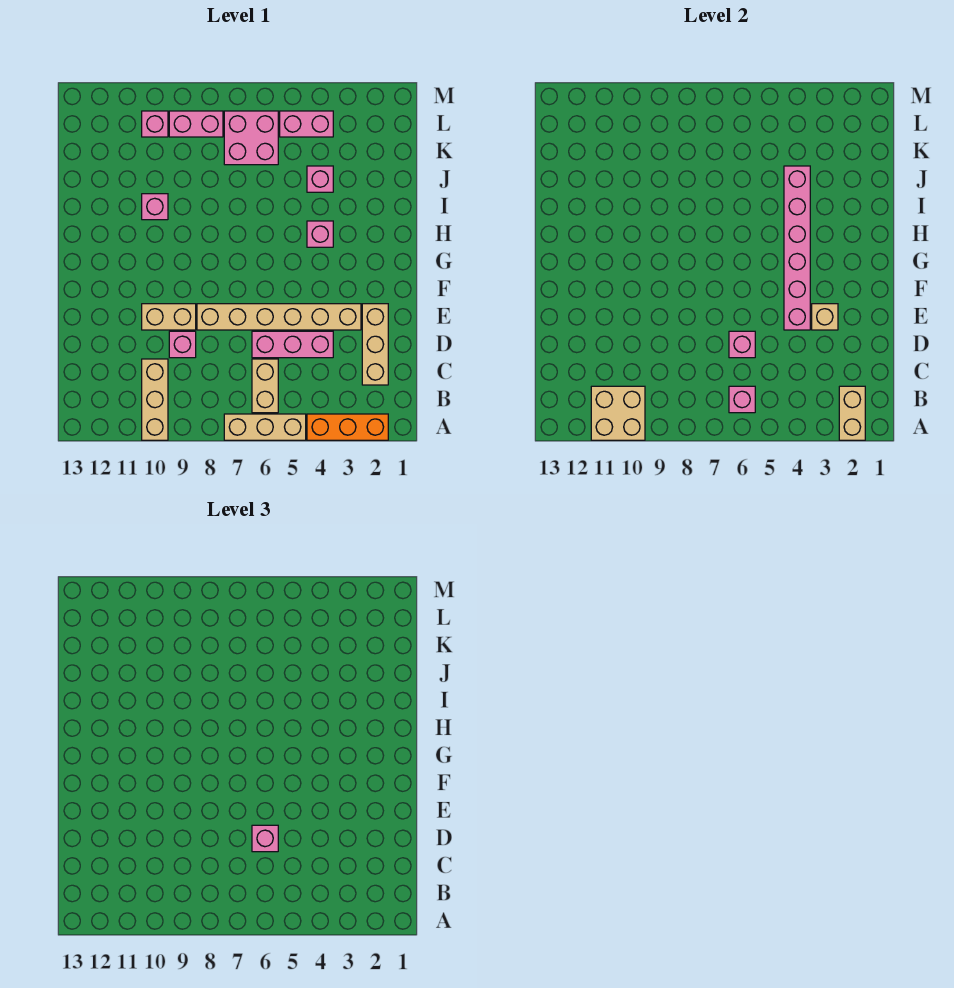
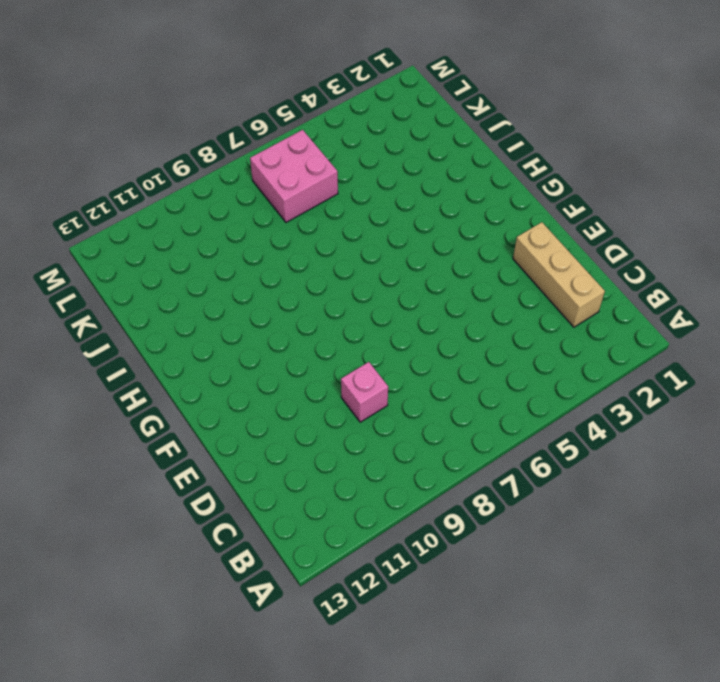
none -> orange 1x3 brick [307,414,388,440]
none -> tan 1x3 brick [224,414,306,440]
none -> tan 1x3 brick [142,359,168,440]

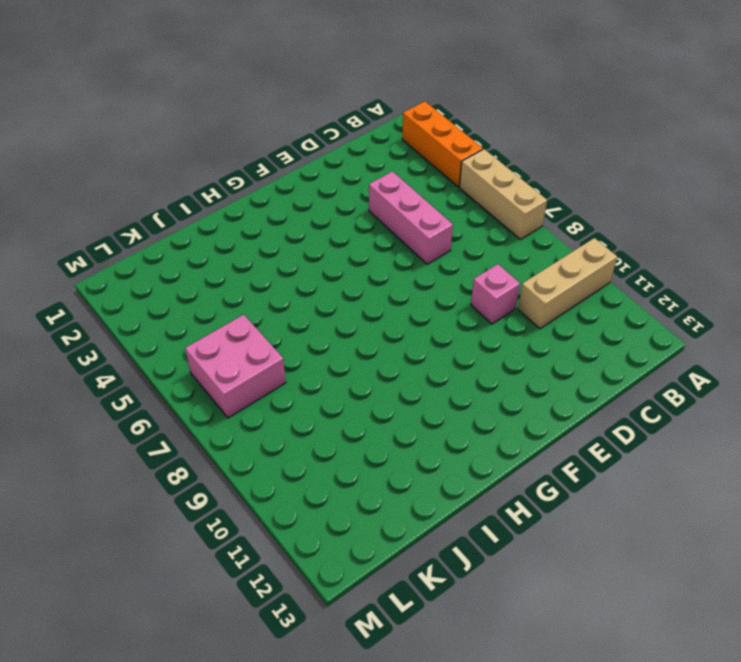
none -> tan 1x2 brick [252,359,278,413]
none -> tan 1x3 brick [362,304,388,385]
none -> tan 1x6 brick [197,304,361,330]

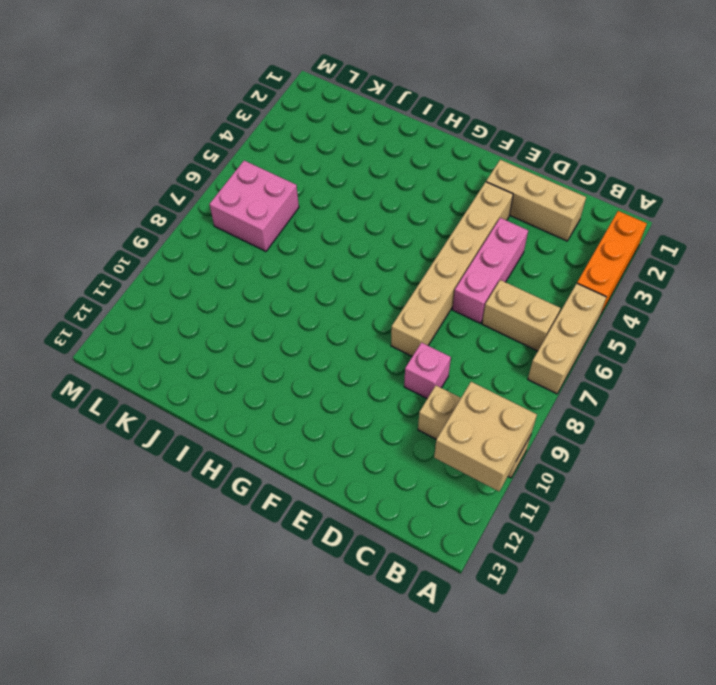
none -> tan 1x2 brick [142,304,196,330]
none -> pink 1x1 brick [307,221,333,247]
none -> pink 1x1 brick [142,194,168,220]

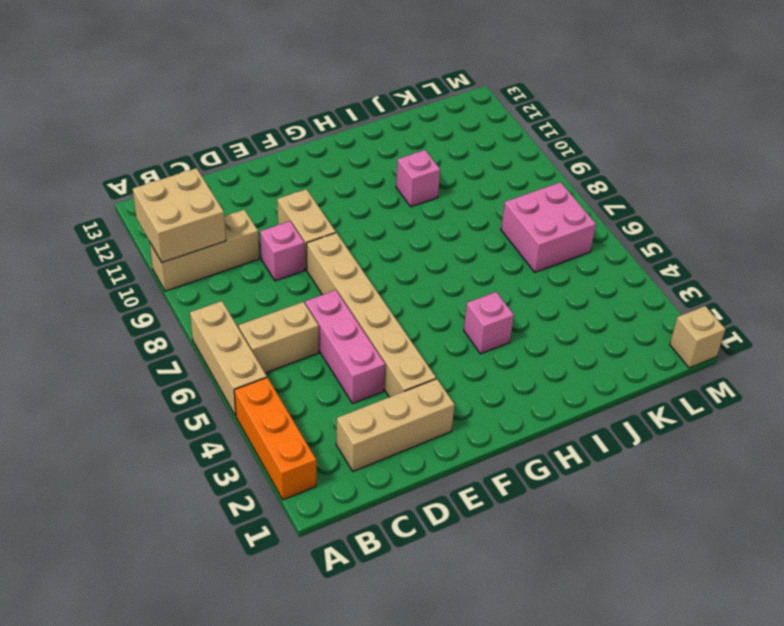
tan 1x1 brick [670,306,725,368] -> tan 1x1 brick moved to [812,304,838,330]
none -> pink 1x1 brick [307,166,333,192]
none -> pink 1x2 brick [280,111,333,137]
none -> pink 1x2 brick [169,111,223,137]

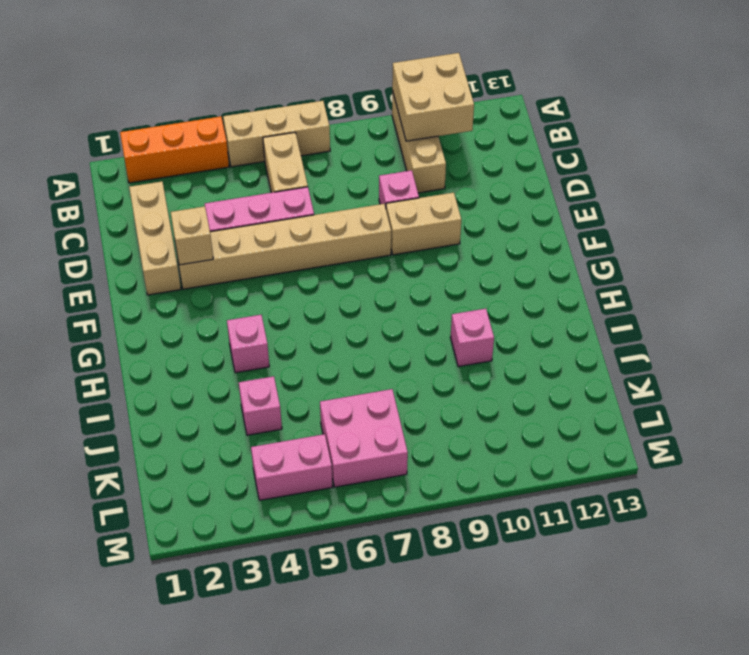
none -> pink 1x2 brick [169,111,223,137]
none -> pink 1x1 brick [142,111,168,137]
none -> tan 1x2 brick [839,386,865,440]

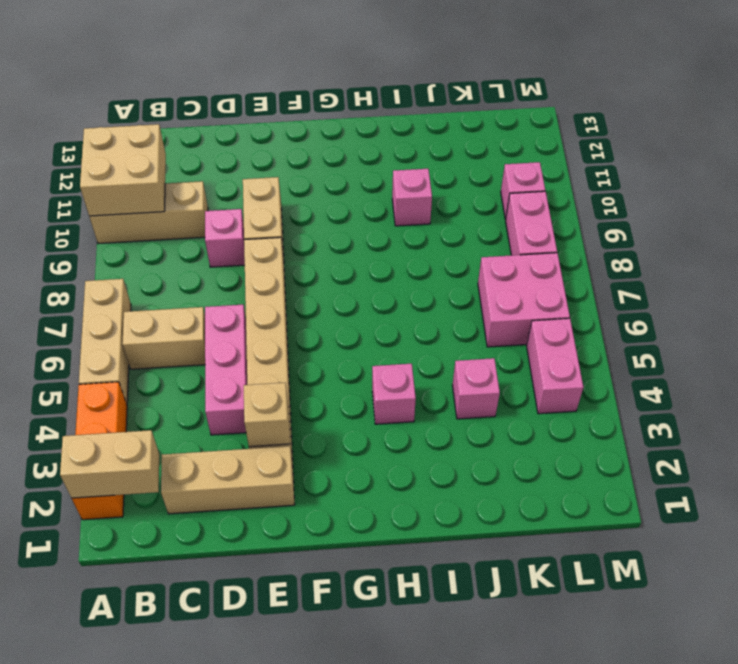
none -> pink 1x1 brick [729,386,755,413]
none -> pink 1x1 brick [729,331,755,358]
none -> pink 1x6 brick [784,166,810,330]

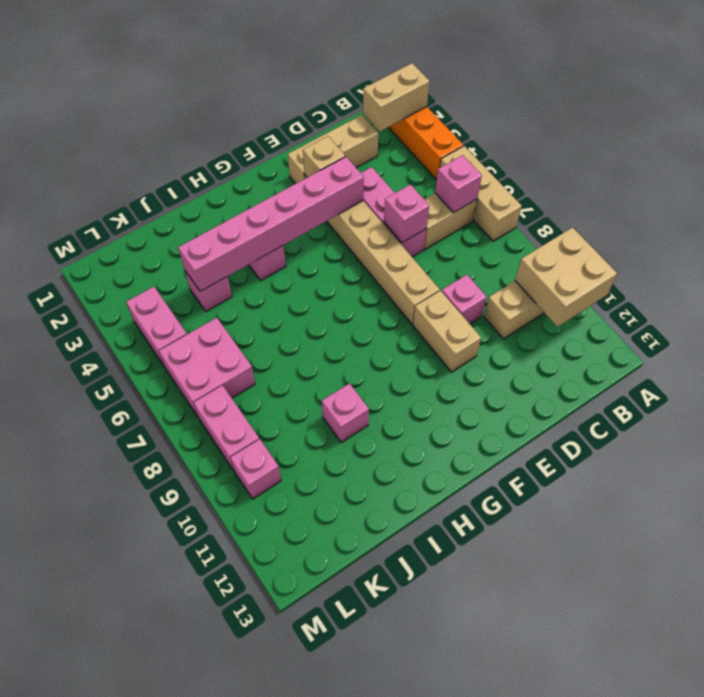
none -> pink 1x1 brick [252,825,278,852]

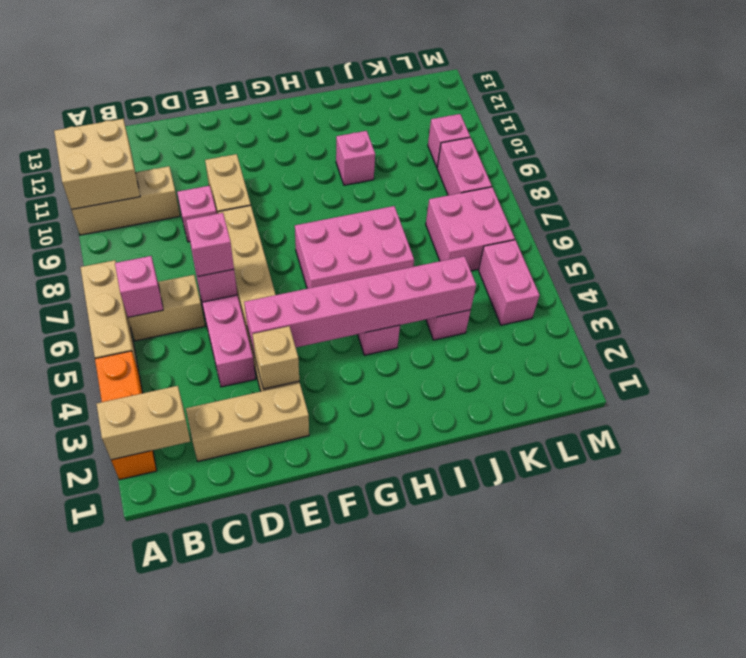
pink 2x3 brick [295,206,414,289] -> none

